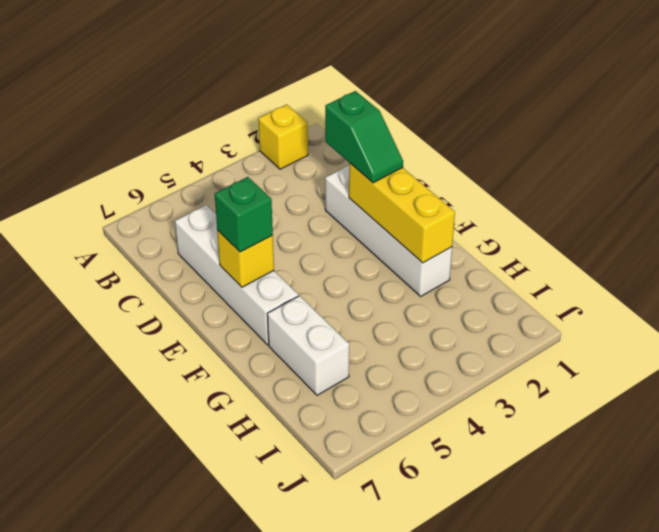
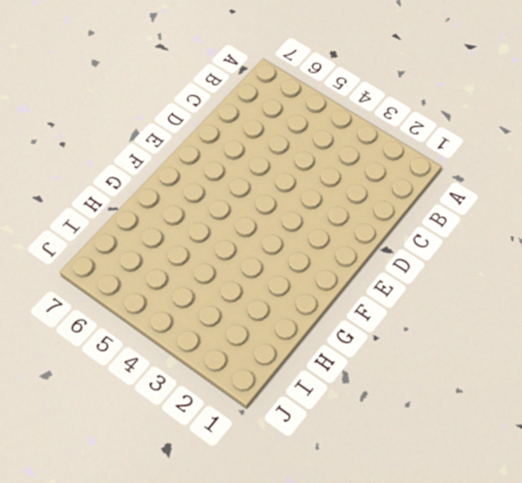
none -> yellow 1x1 brick [258,105,308,169]
none -> white 1x4 brick [175,205,298,345]

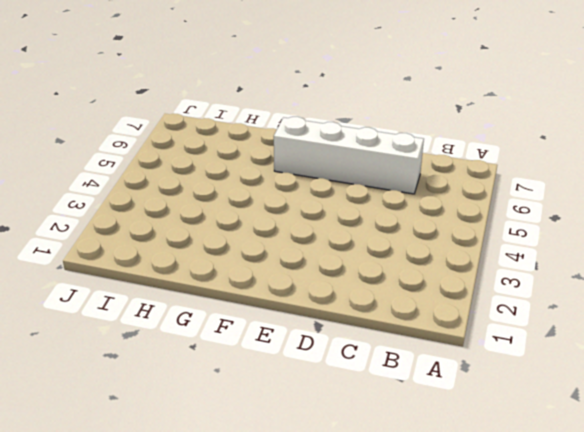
none -> yellow 1x1 brick [258,105,308,169]
none -> white 1x4 brick [325,165,452,296]

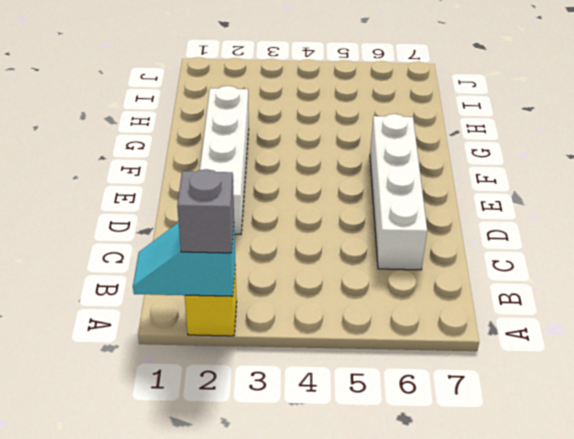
cyan 1x2 slope [133,222,235,296] -> none
grey 1x1 brick [177,169,234,253] -> none
none -> white 1x2 brick [267,296,349,395]
none -> yellow 1x3 brick [349,163,455,263]

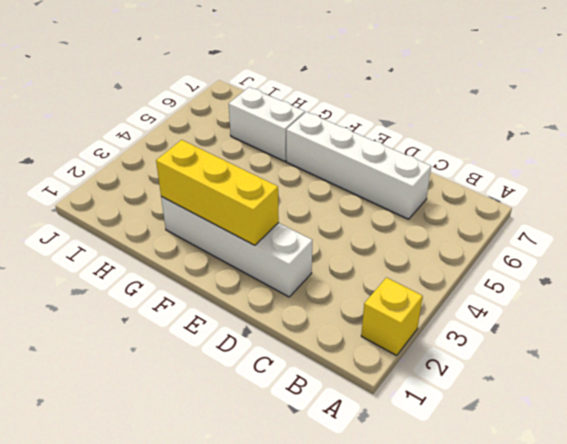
none -> yellow 1x1 brick [217,230,274,287]
none -> green 1x2 slope [325,91,403,183]

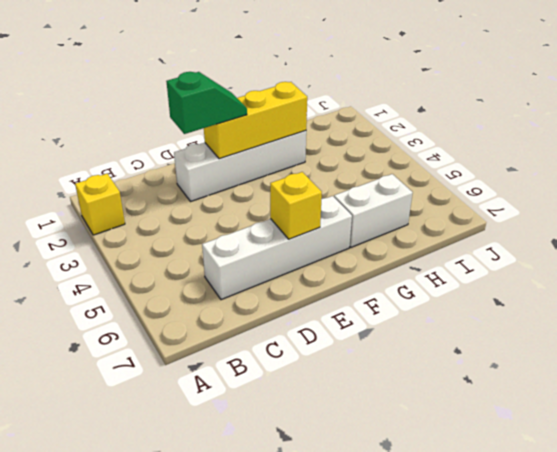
none -> green 1x1 brick [215,177,273,252]

